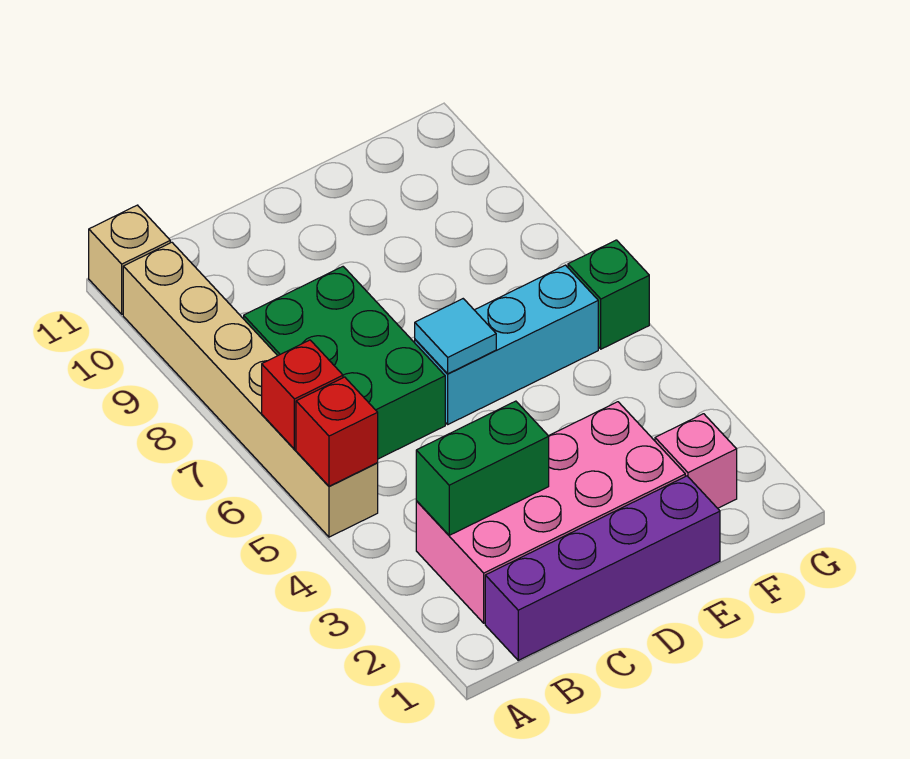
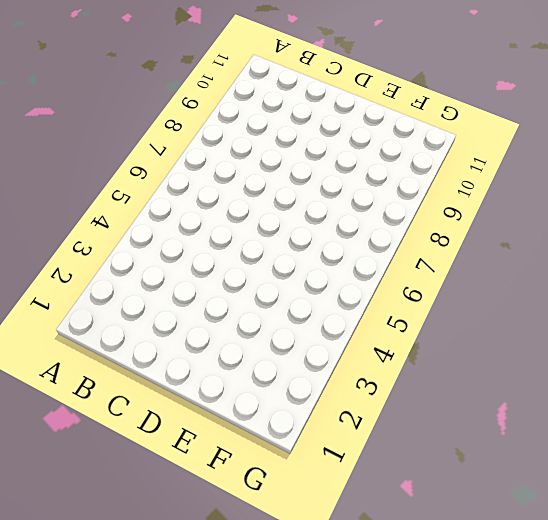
none -> tan 1x6 brick [123,242,378,537]
none -> tan 1x1 brick [89,205,170,314]
none -> purple 1x4 brick [485,476,720,660]

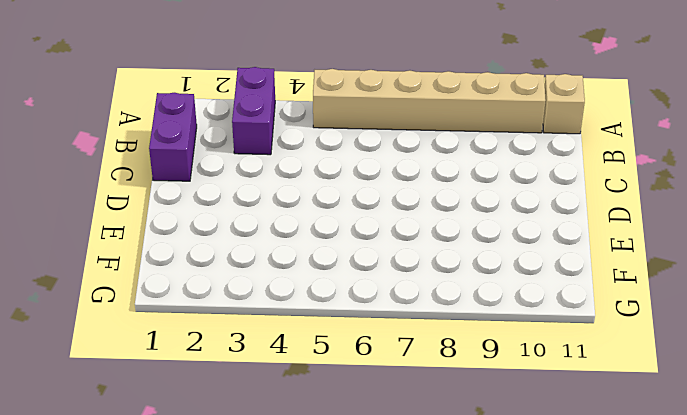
purple 1x2 brick [232,67,275,155] -> pink 2x4 brick [416,402,685,623]
purple 1x2 brick [149,93,197,181] -> purple 1x4 brick [485,476,720,660]
none -> green 2x3 brick [244,267,445,459]
none -> cyan 1x3 brick [415,265,598,424]
none -> pink 1x1 brick [655,414,737,508]

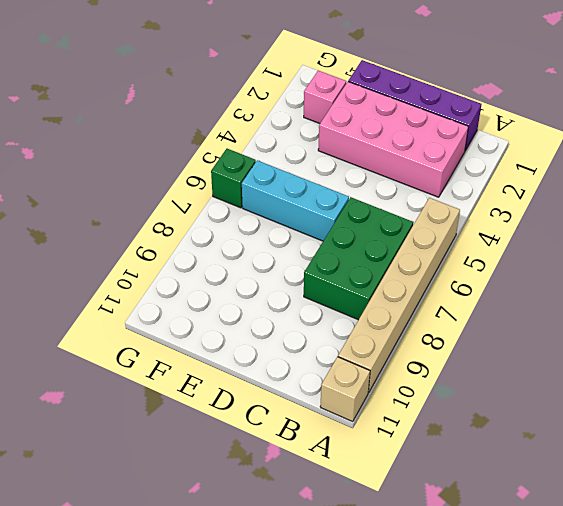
none -> red 1x1 brick [296,377,378,486]
none -> red 1x1 brick [262,340,343,449]
none -> green 1x2 brick [416,401,549,535]

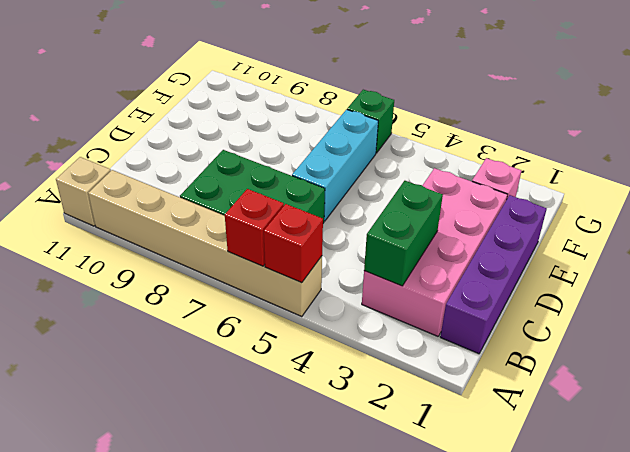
none -> cyan 1x1 tile [415,299,496,374]

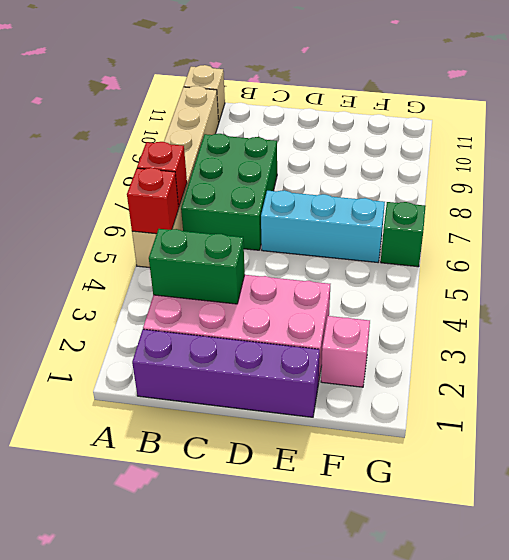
none -> cyan 1x1 tile [415,299,496,374]

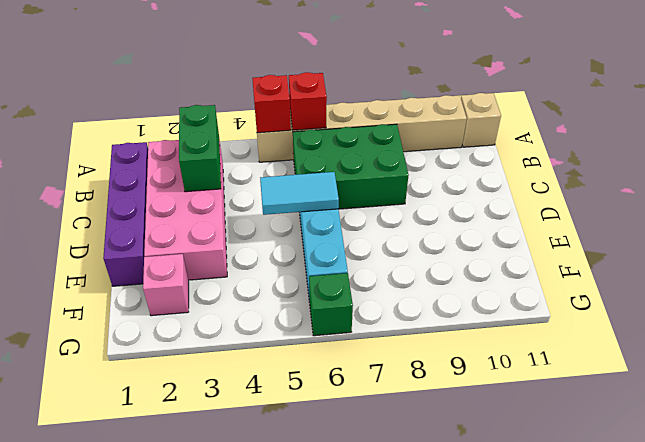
cyan 1x2 tile [260,172,339,215] -> cyan 1x1 tile [415,299,496,374]

